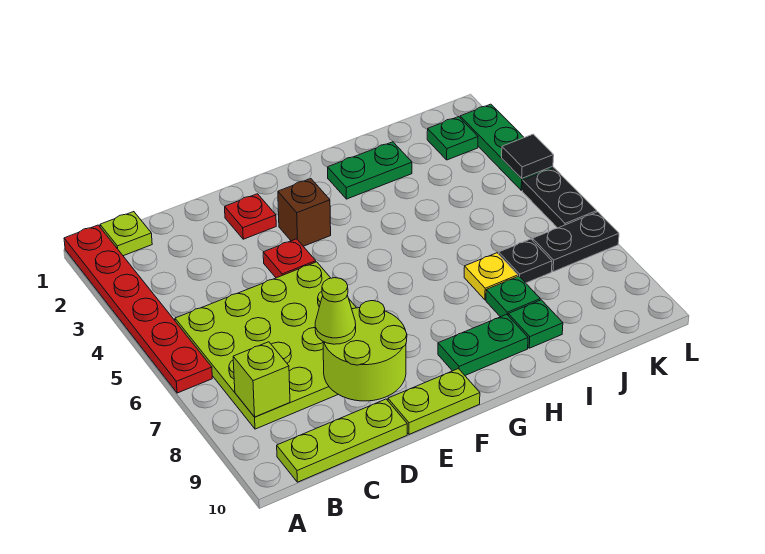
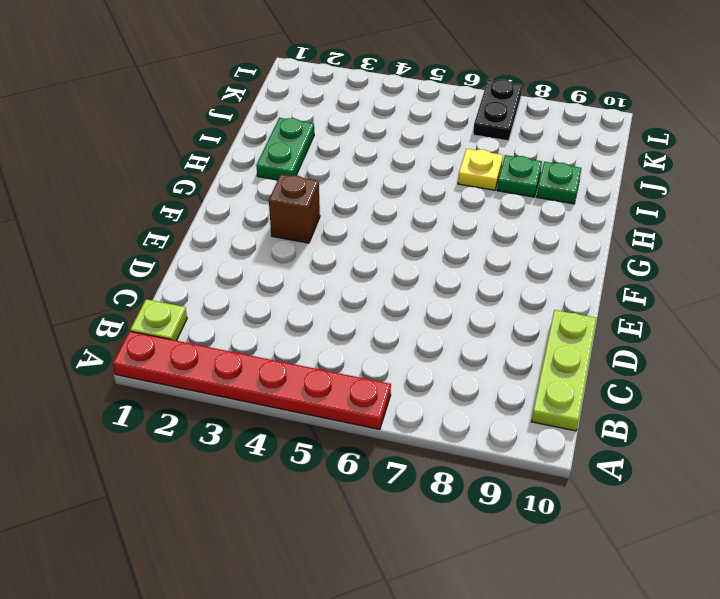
none -> lime 4x4 plate [175,262,356,429]
none -> red 1x1 plate [225,194,276,239]
none -> red 1x1 plate [263,239,316,278]

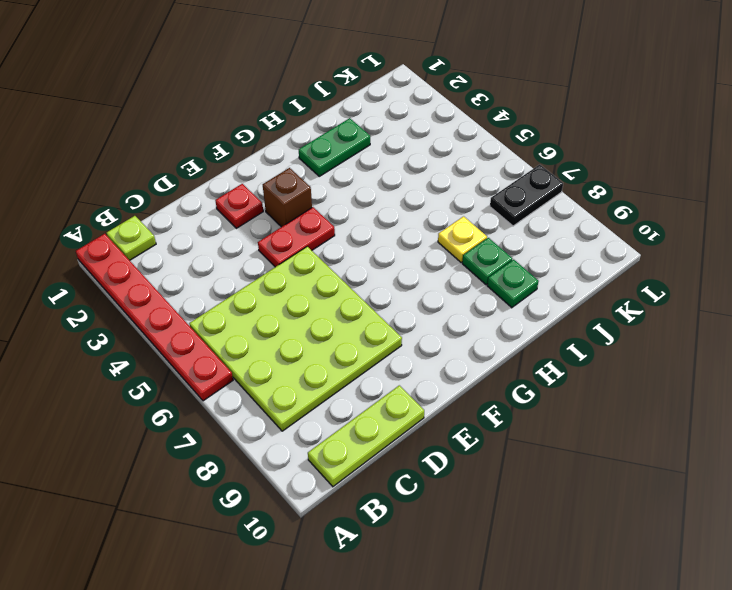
red 1x2 plate [258,207,335,267] -> red 1x1 plate [263,239,316,278]
none -> lime 1x2 plate [388,369,480,434]
none -> green 1x2 plate [438,314,528,375]
none -> black 1x1 plate [499,239,552,283]

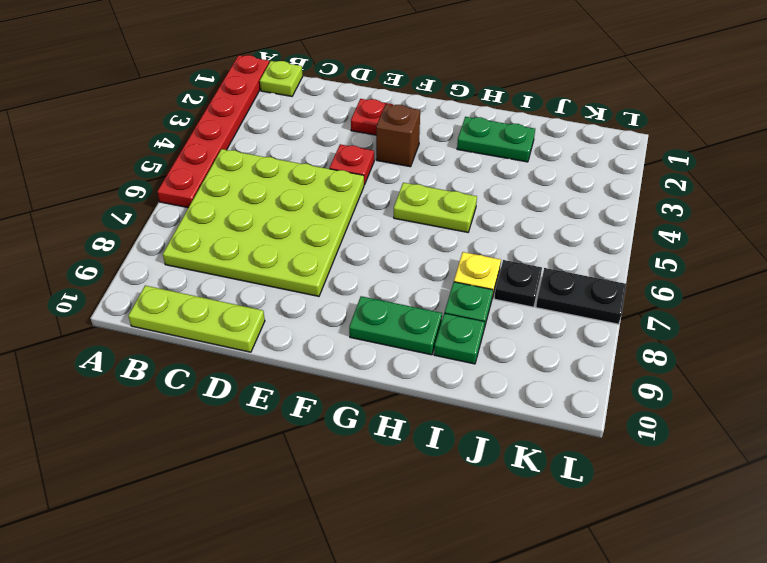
lime 1x2 plate [394,183,477,232] -> lime 1x2 plate moved to [388,369,480,434]
none -> green 1x1 plate [427,117,478,160]
none -> green 1x3 plate [460,104,553,190]
none -> black 1x2 plate [522,168,597,228]

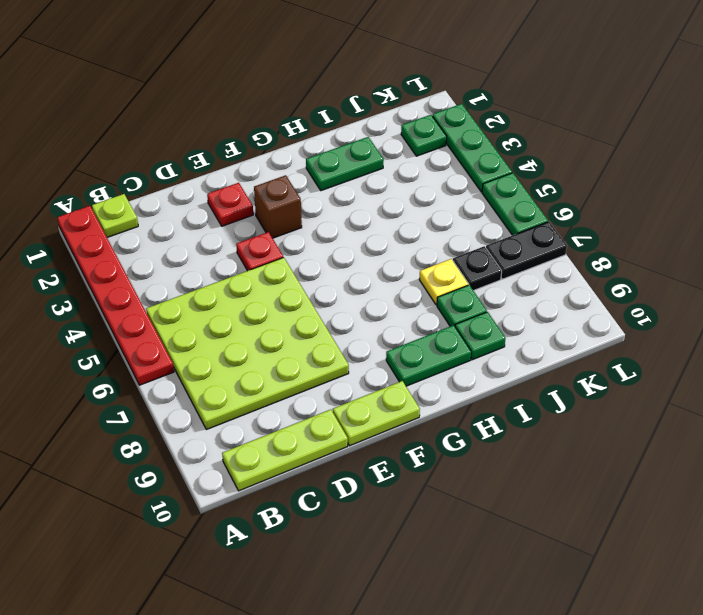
green 1x2 plate [482,173,548,235] -> black 1x2 plate [522,168,597,228]
none -> lime 1x1 brick [233,342,290,417]
none -> lime 2x2 round brick [323,301,407,401]
none -> black 1x1 tile [502,134,554,178]

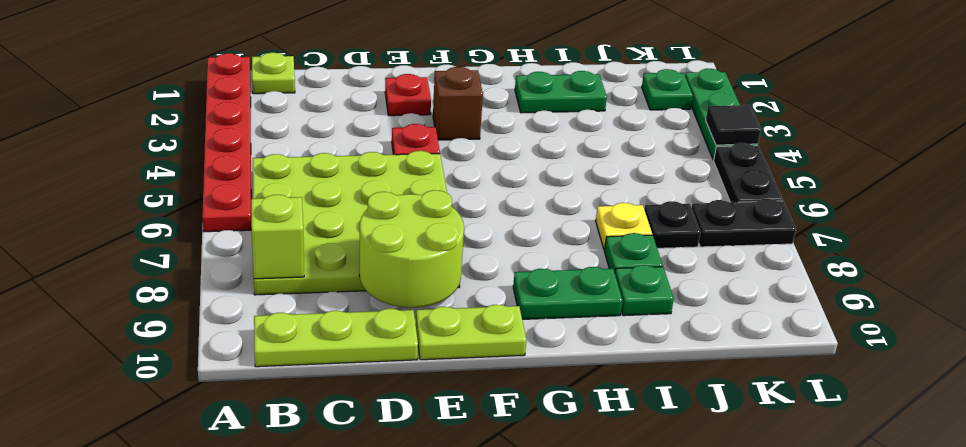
none -> lime 1x1 cone [315,278,356,344]

